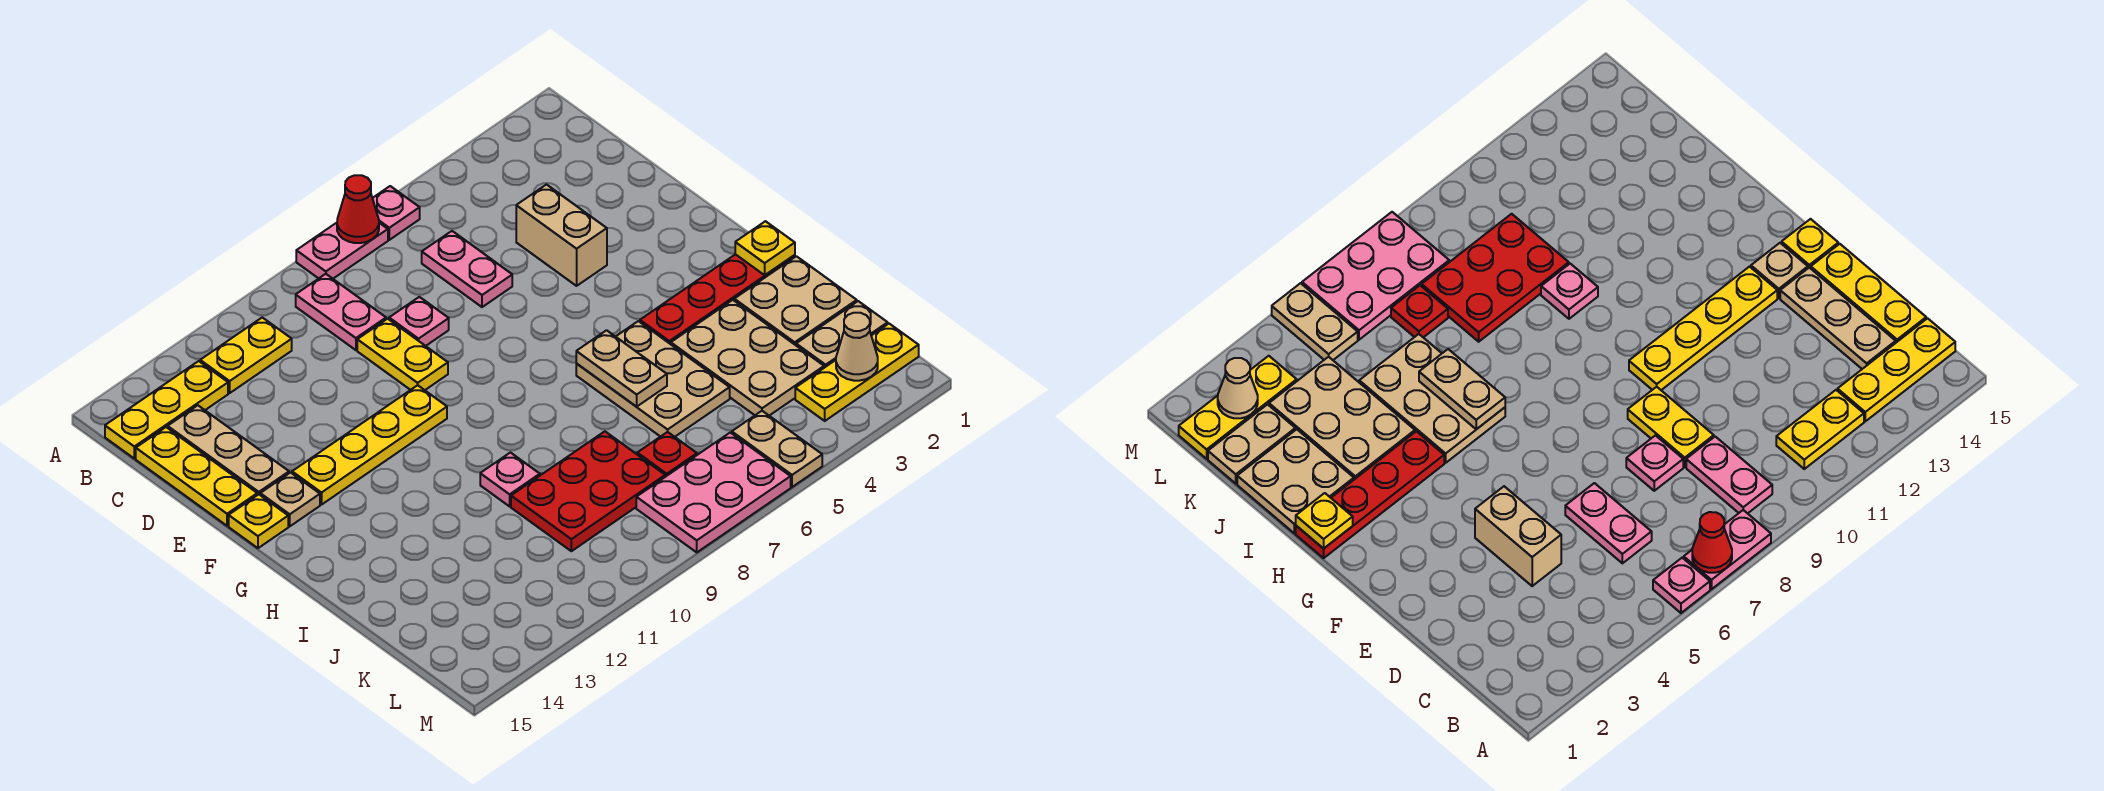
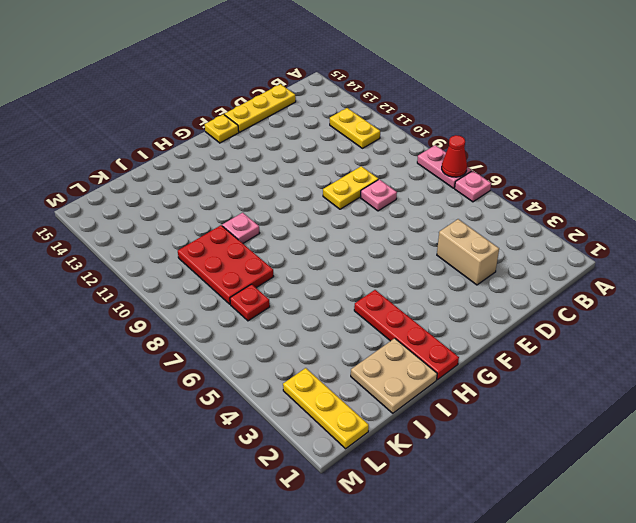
tan 1x2 brick [437,219,499,285] -> tan 1x2 brick turned to [516,185,607,286]
none -> pink 1x2 plate [296,274,386,350]
none -> yellow 1x3 plate [105,361,228,458]
none -> pink 1x2 plate [422,231,512,307]

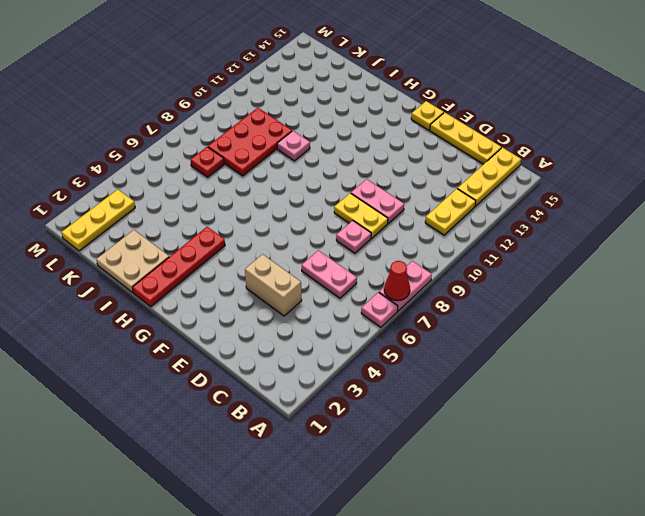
pink 1x2 plate [351,179,404,223] -> pink 1x2 plate moved to [296,274,386,350]
none -> tan 1x3 plate [168,405,289,495]
none -> yellow 1x4 plate [292,385,447,505]
none -> tan 1x1 plate [260,473,320,526]

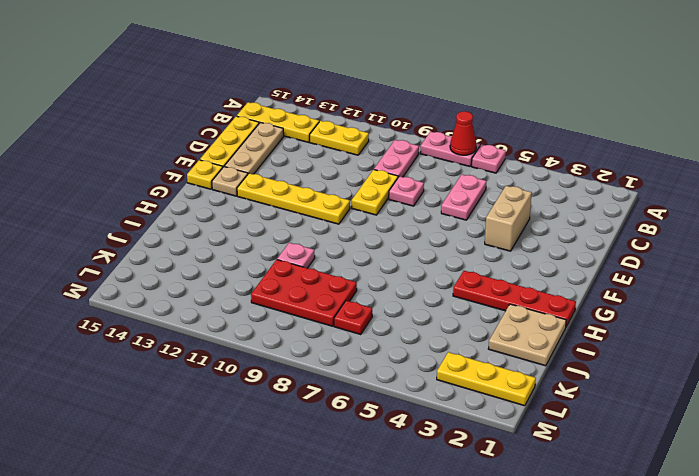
none -> tan 2x3 plate [576,321,730,437]
none -> tan 2x3 plate [671,300,824,416]
none -> tan 1x2 plate [796,301,888,368]

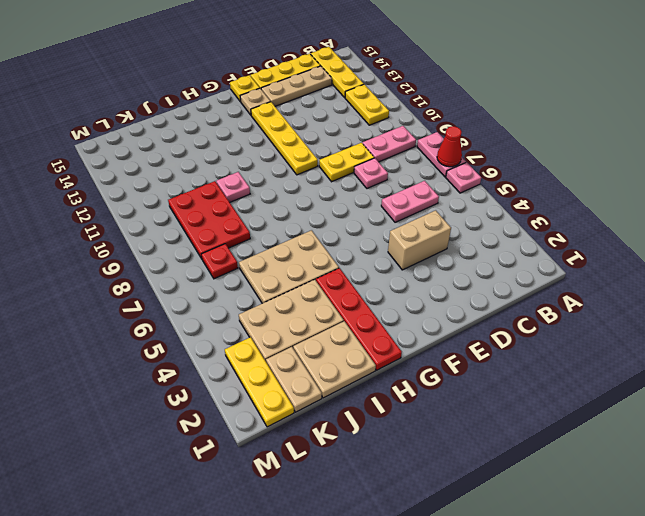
none -> tan 1x2 plate [732,411,822,487]
none -> pink 2x3 plate [636,433,791,552]
none -> yellow 1x1 plate [735,221,795,275]

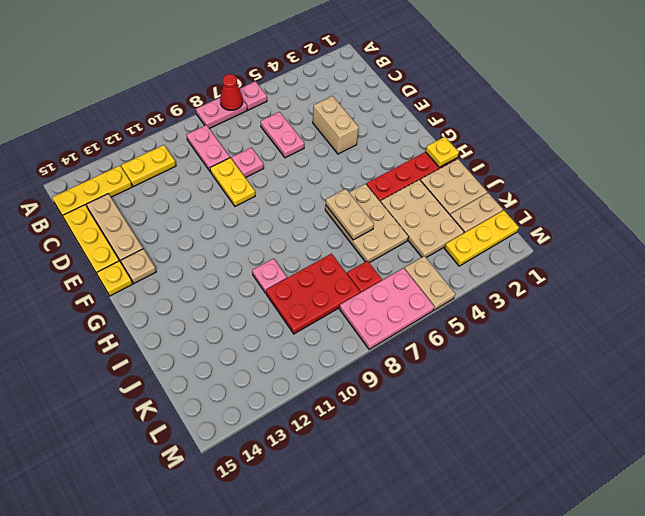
none -> yellow 1x4 plate [292,385,447,505]
none -> tan 1x1 cone [836,313,878,381]

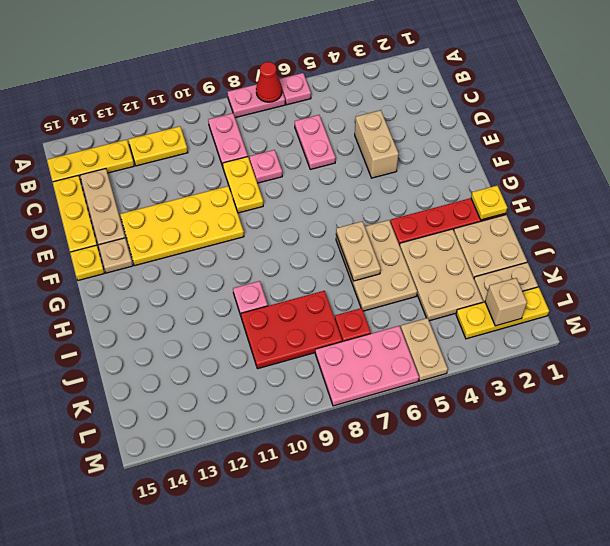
yellow 2x4 plate [120,186,244,266] -> yellow 1x4 plate [292,385,447,505]
tan 1x1 brick [485,278,527,326] -> tan 1x1 cone [836,313,878,381]

